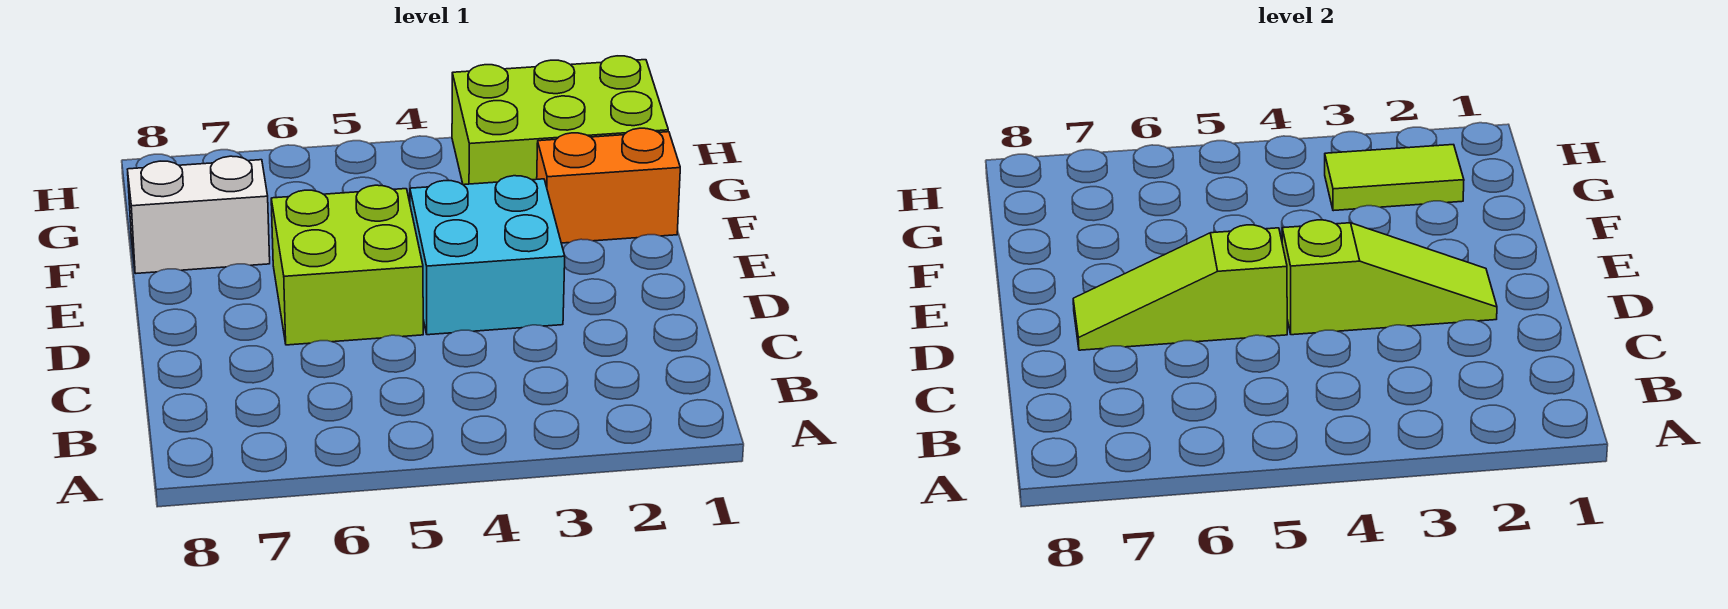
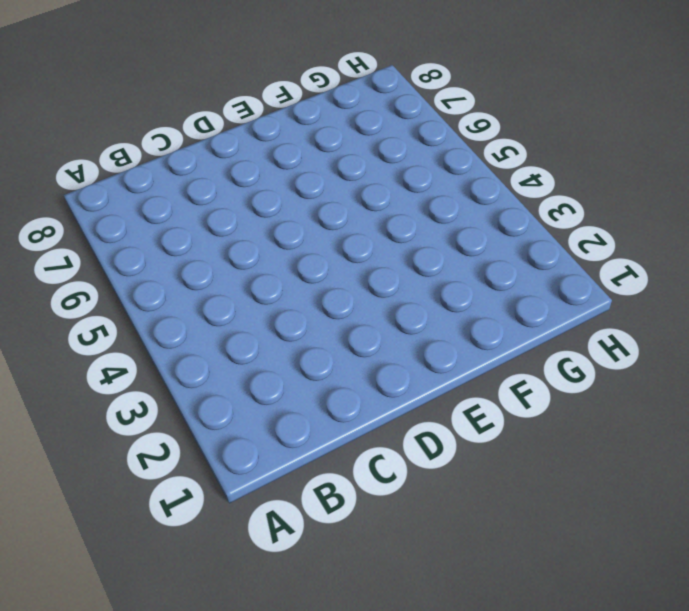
none -> cyan 2x2 brick [410,176,565,335]
none -> lime 2x2 brick [271,185,423,345]

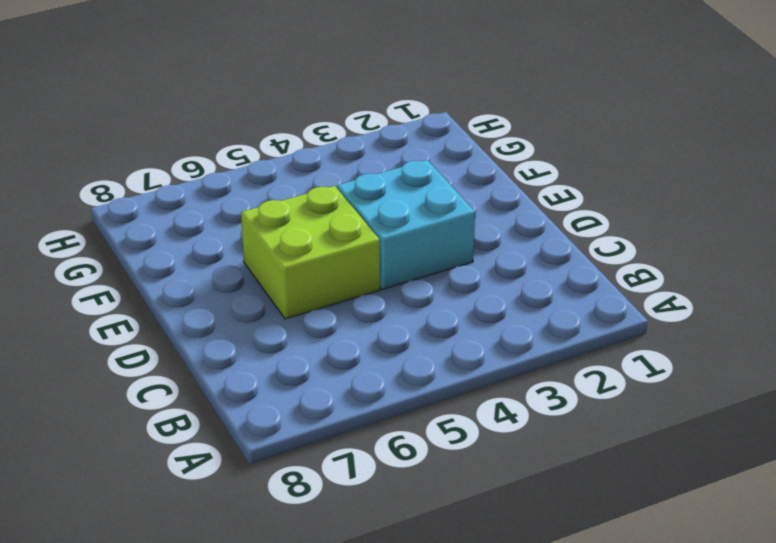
none -> orange 1x2 brick [537,128,680,243]
none -> white 1x2 brick [127,156,270,273]

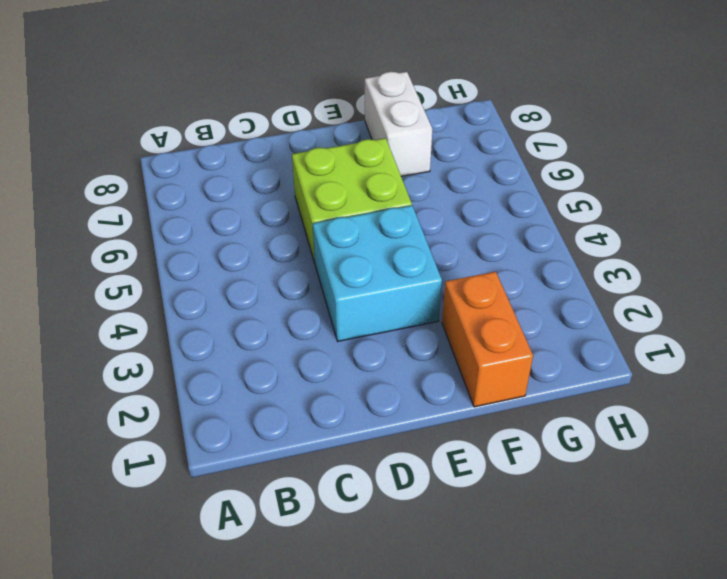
none -> lime 2x3 brick [452,56,668,185]
none -> lime 1x3 slope [1282,220,1497,335]

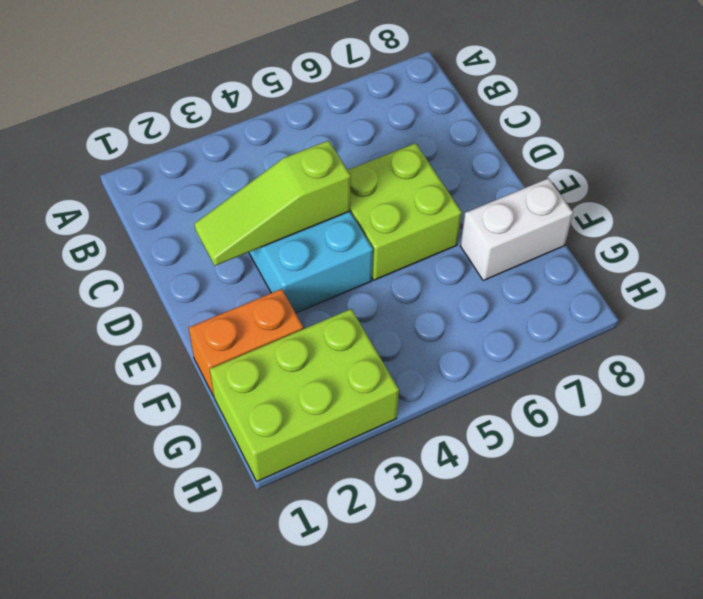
none -> lime 1x3 slope [1073,225,1287,350]
none -> lime 1x2 tile [1325,145,1464,211]

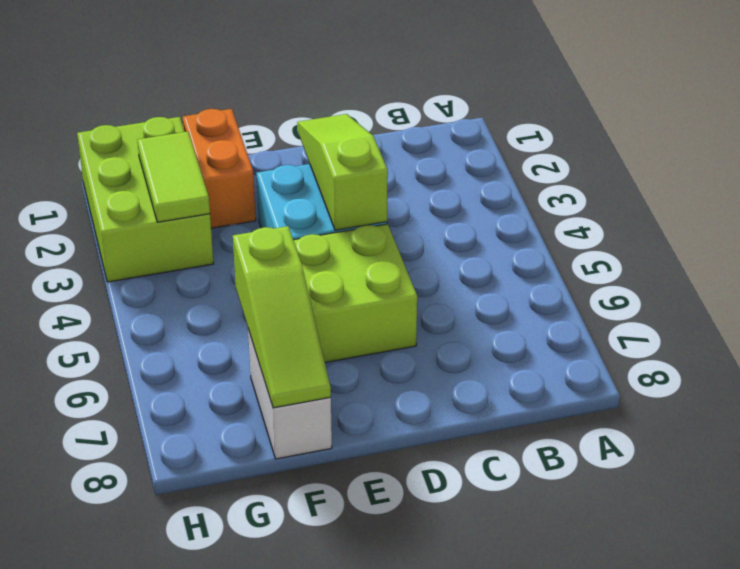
lime 1x3 slope [233,226,331,408] -> lime 1x3 slope moved to [1073,225,1287,350]

